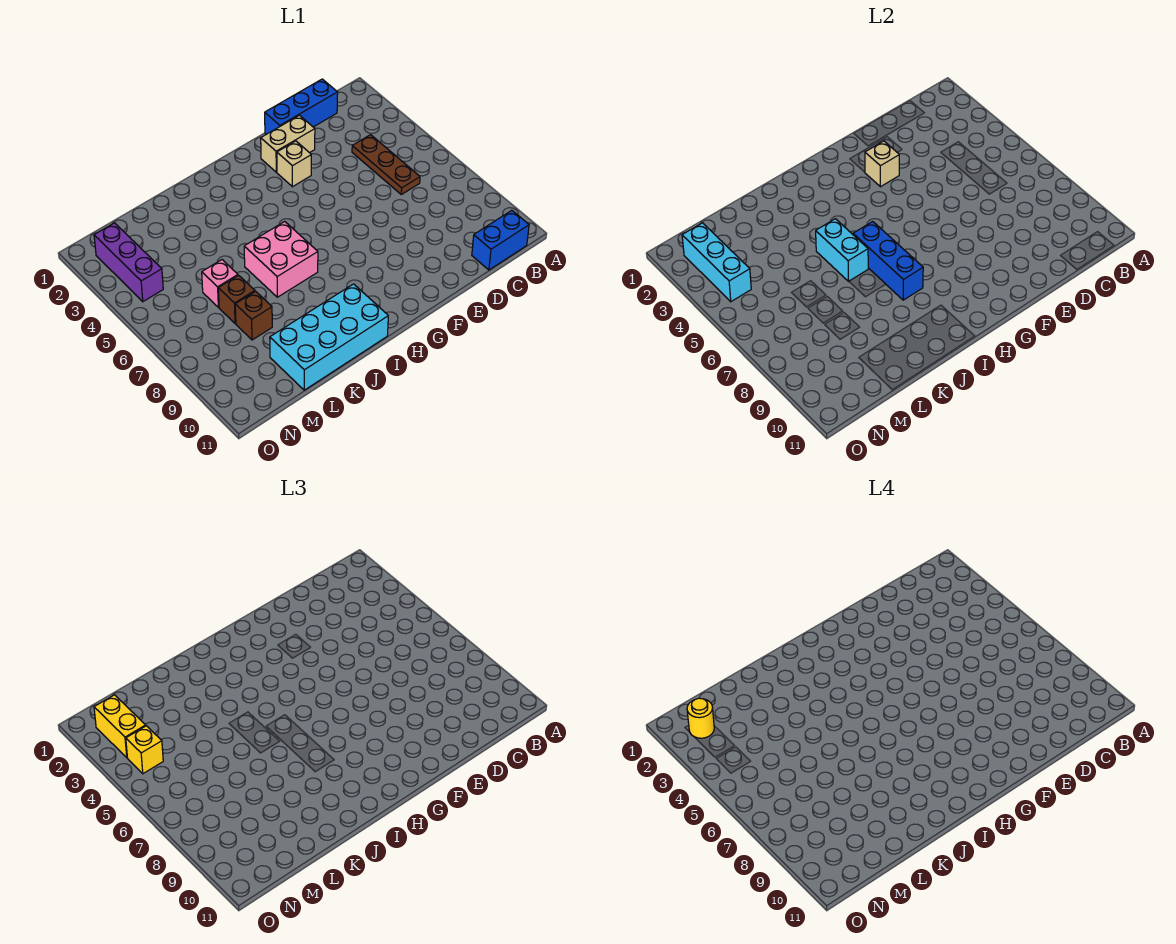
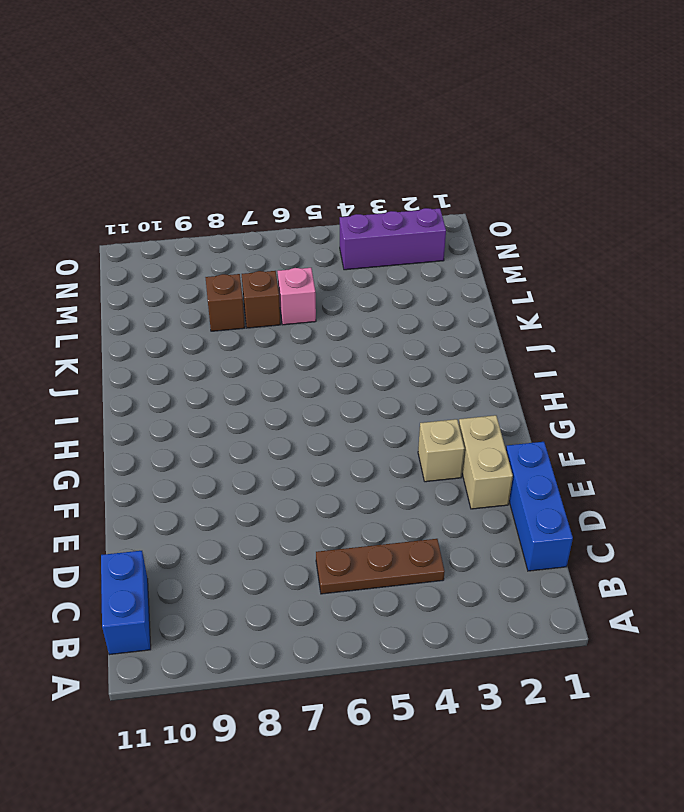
none -> pink 2x2 brick [244,222,318,297]
none -> cyan 2x4 brick [270,284,388,390]
none -> tan 1x1 brick [865,141,899,187]

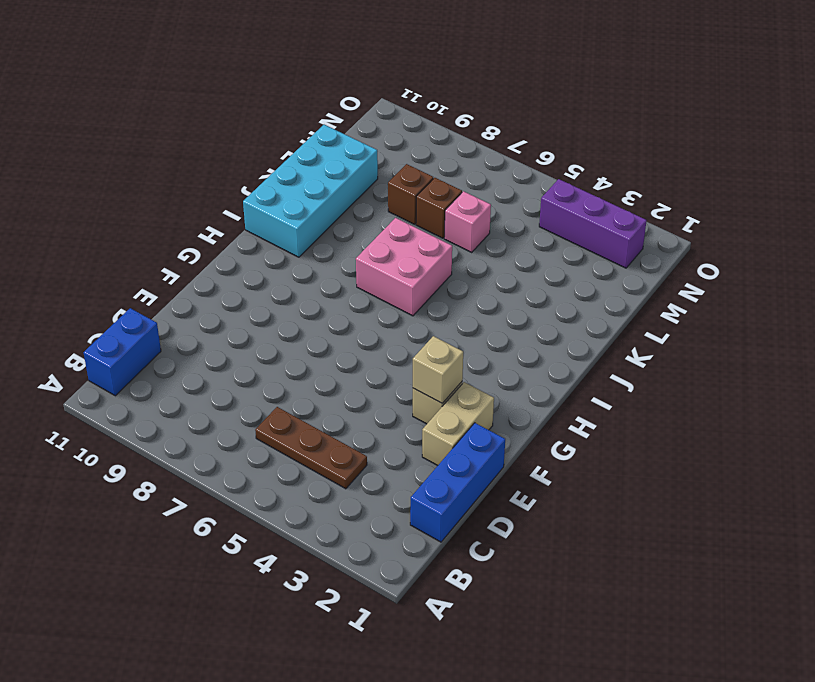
none -> blue 1x3 brick [853,222,923,300]
none -> cyan 1x2 brick [816,219,868,281]
none -> cyan 1x3 brick [682,223,751,302]

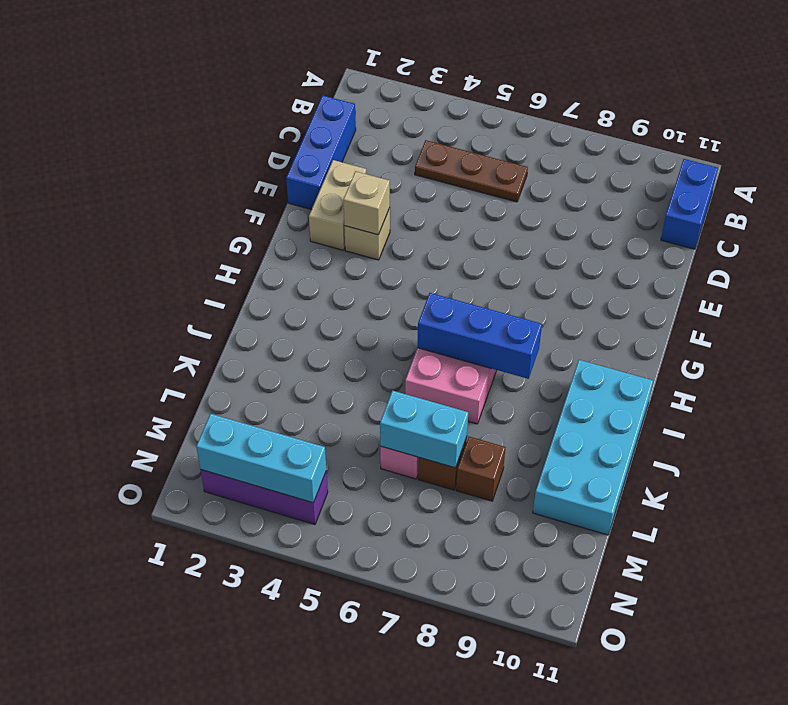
cyan 1x2 brick [380,391,468,468] -> cyan 1x2 brick moved to [816,219,868,281]
none -> yellow 1x2 brick [94,695,146,758]
none -> yellow 1x1 brick [126,726,163,774]
none -> yellow 1x1 round brick [687,698,714,738]

